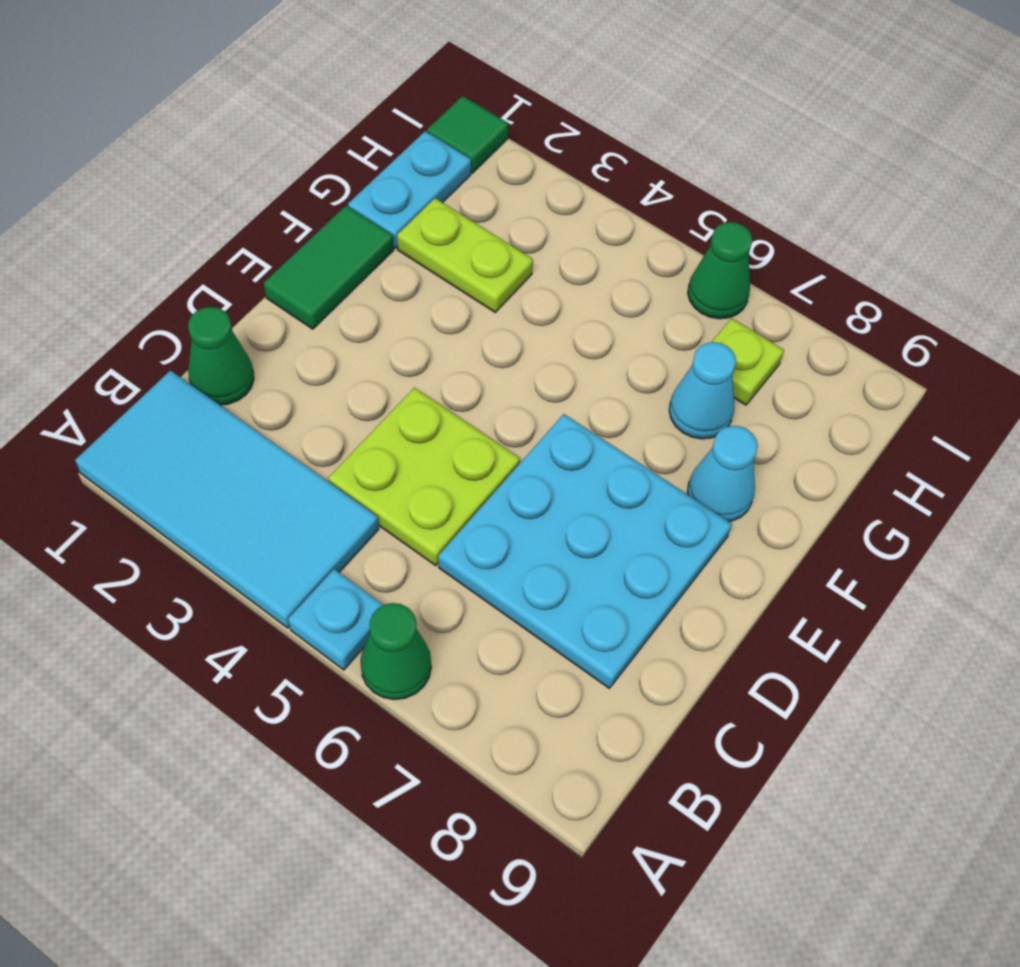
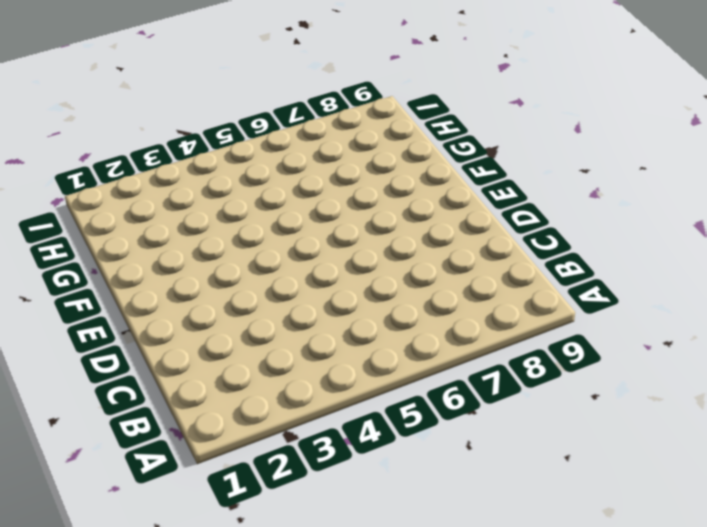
none -> cyan 2x4 tile [75,371,379,628]
none -> cyan 1x1 plate [288,569,383,670]
none -> green 1x1 cone [360,603,431,700]

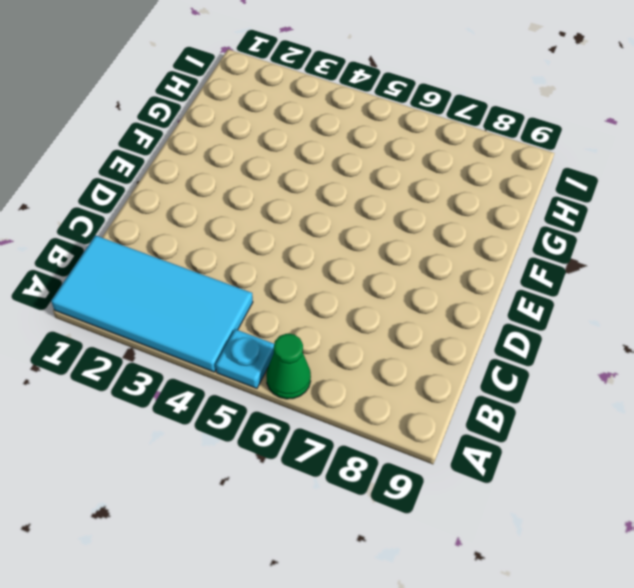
none -> green 1x1 cone [188,307,254,405]
none -> lime 2x2 plate [328,388,520,566]
none -> cyan 3x3 plate [438,414,732,688]

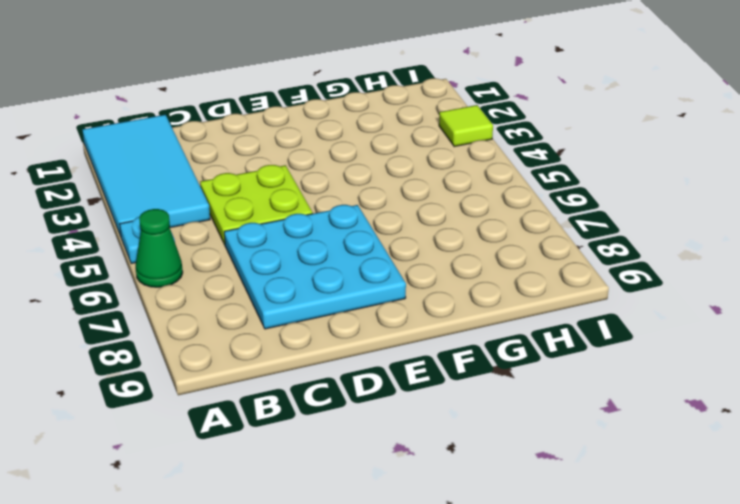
lime 1x1 tile [439,105,493,147] -> none
none -> green 1x1 cone [188,307,254,405]
none -> green 1x2 tile [264,206,393,329]
none -> cyan 1x1 cone [687,426,758,521]

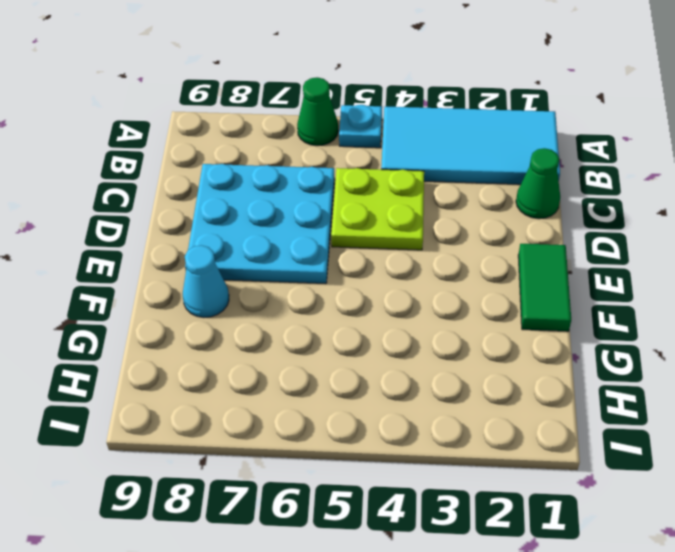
none -> cyan 1x2 plate [348,131,471,248]
none -> lime 1x2 plate [397,198,533,312]
none -> cyan 1x1 cone [669,342,736,439]

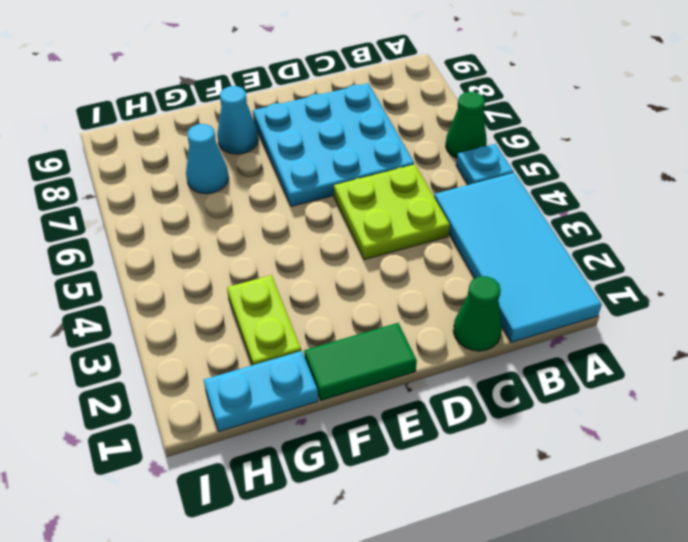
none -> lime 1x1 plate [712,318,784,405]
none -> green 1x1 tile [427,96,508,173]
none -> green 1x1 cone [688,222,752,319]

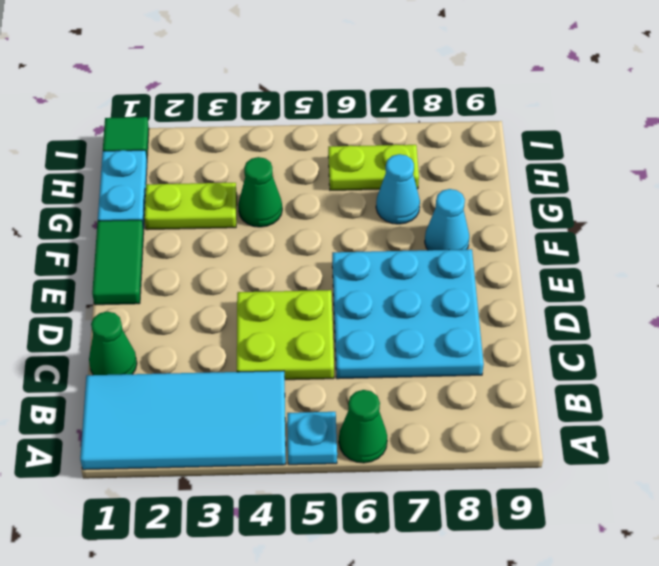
green 1x1 cone [238,157,282,227] -> green 1x1 cone moved to [688,222,752,319]
lime 1x2 plate [328,145,419,190] -> lime 1x1 plate [712,318,784,405]

